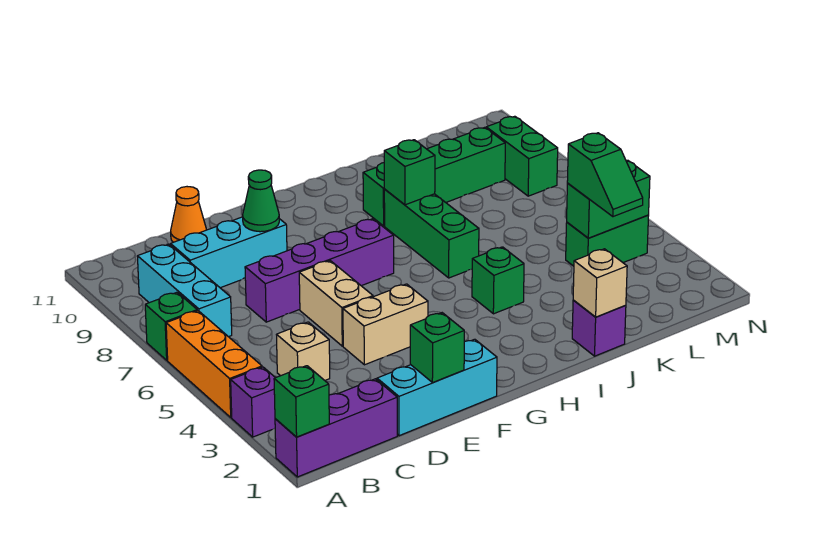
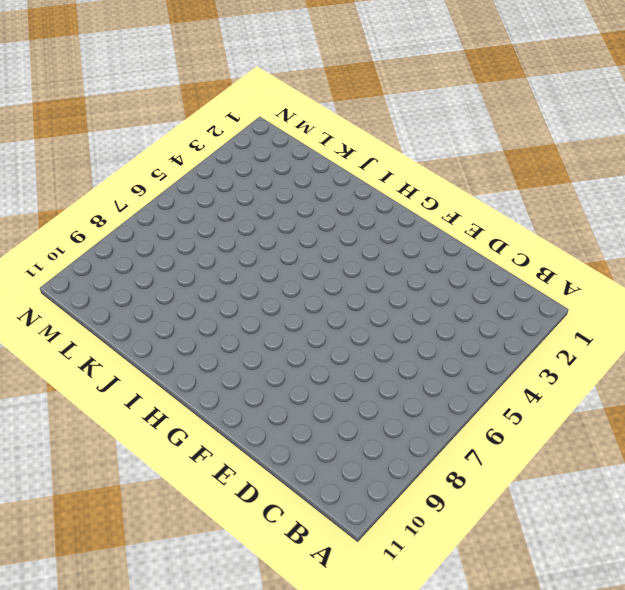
none -> purple 1x3 brick [275,379,397,477]
none -> purple 1x1 brick [231,367,275,437]
none -> orange 1x3 brick [166,311,262,417]

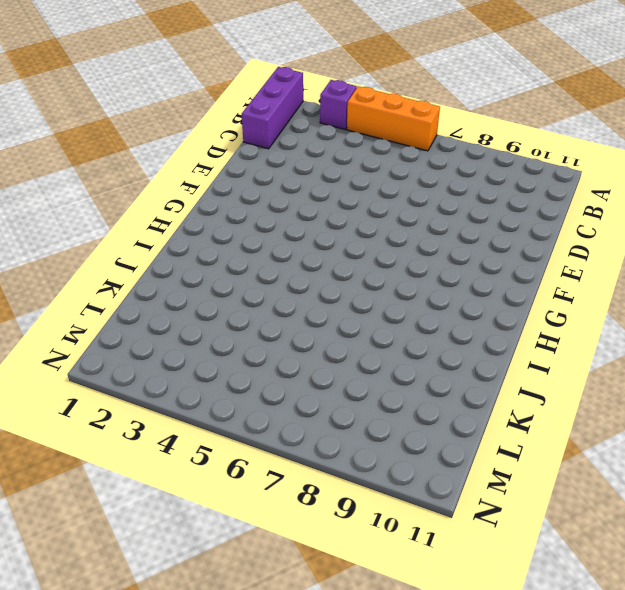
none -> green 1x1 brick [145,292,197,360]
none -> cyan 1x3 brick [137,244,232,337]
none -> tan 1x1 brick [277,322,330,380]

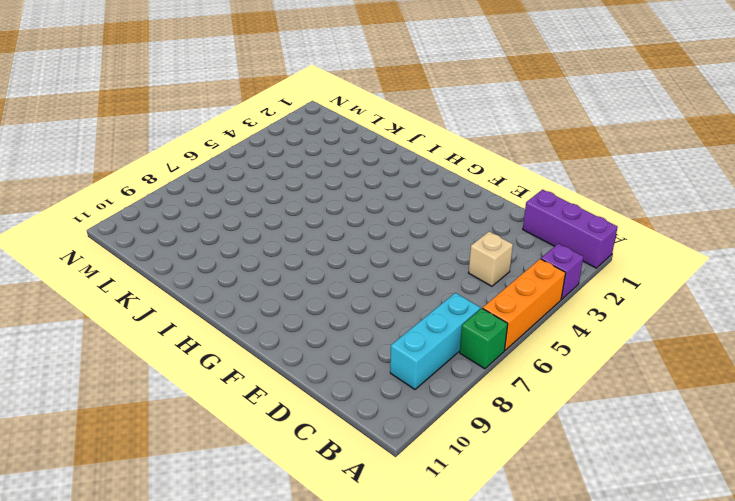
none -> cyan 1x3 brick [171,217,287,288]
none -> cyan 1x3 brick [377,339,497,436]
none -> purple 1x4 brick [245,219,394,322]

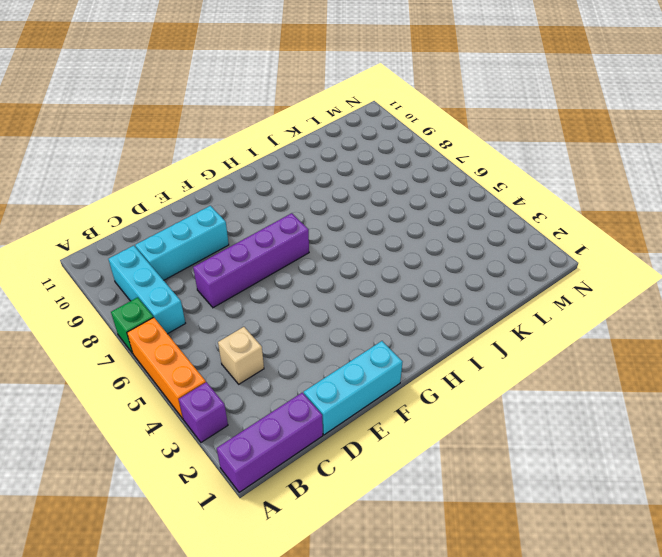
none -> orange 1x1 cone [171,187,206,242]
none -> tan 1x2 brick [343,284,428,365]
none -> tan 1x2 brick [299,261,373,346]

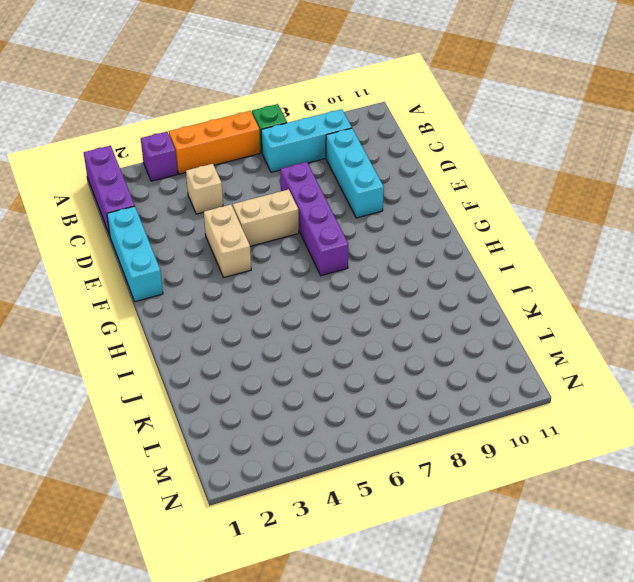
none -> orange 1x1 cone [171,187,206,242]
none -> green 1x1 brick [472,247,524,314]
none -> green 1x3 brick [384,189,479,278]

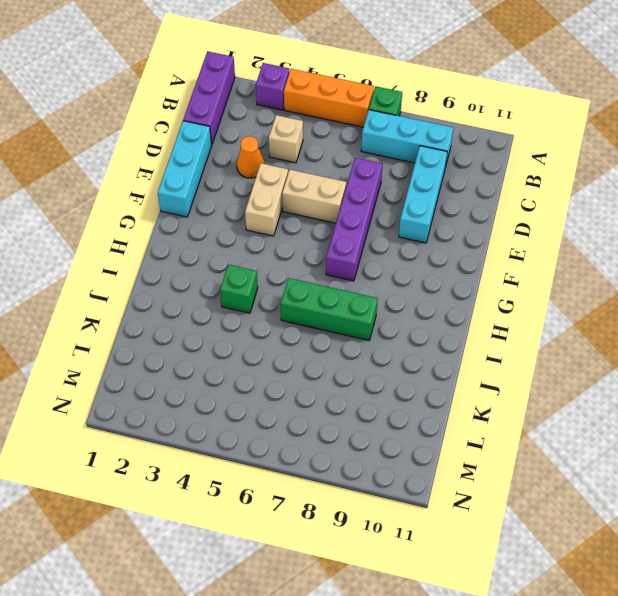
orange 1x1 cone [237,136,264,178] -> orange 1x1 cone moved to [171,187,206,242]
none -> green 1x4 brick [363,127,505,226]
none -> purple 1x1 brick [572,300,626,356]
none -> green 1x2 brick [566,215,649,266]

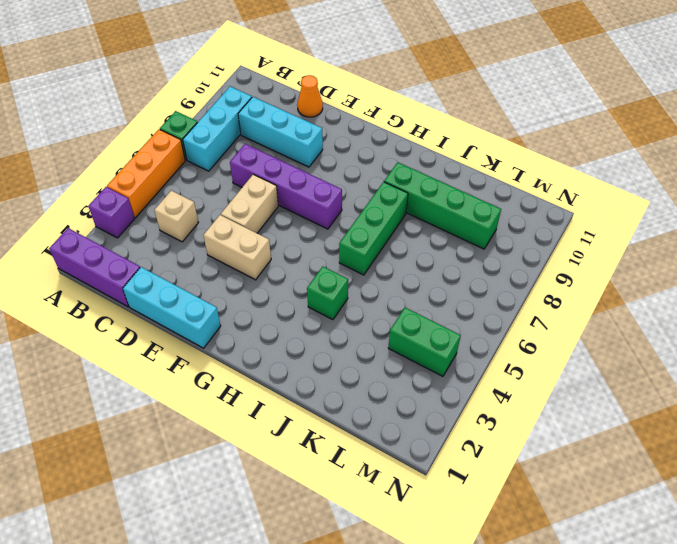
none -> purple 1x1 brick [572,300,626,356]
none -> green 1x2 brick [486,116,558,196]
none -> green 1x1 brick [274,366,329,437]

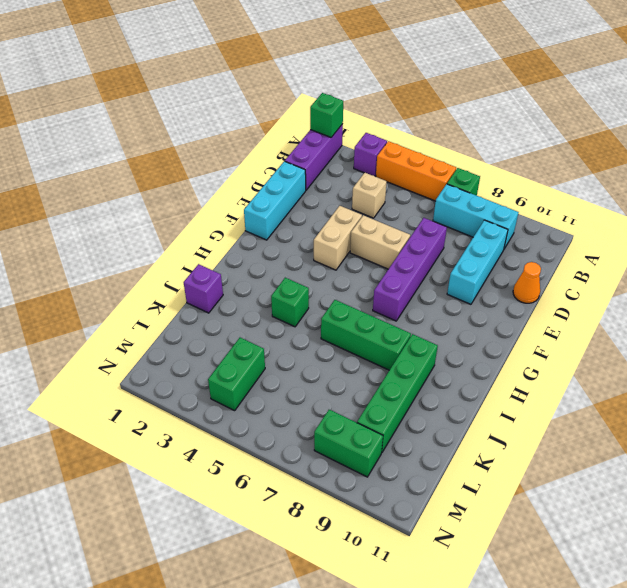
none -> green 1x1 brick [410,313,464,383]
none -> green 1x1 cone [243,170,279,232]
none -> green 1x1 brick [384,140,435,205]

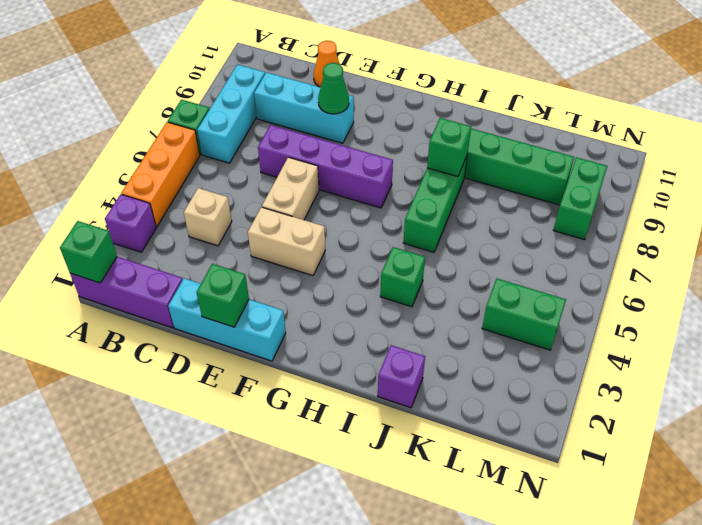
none -> tan 1x1 brick [573,249,627,317]
none -> green 1x2 brick [567,160,650,238]
none -> green 1x2 slope [567,133,643,217]

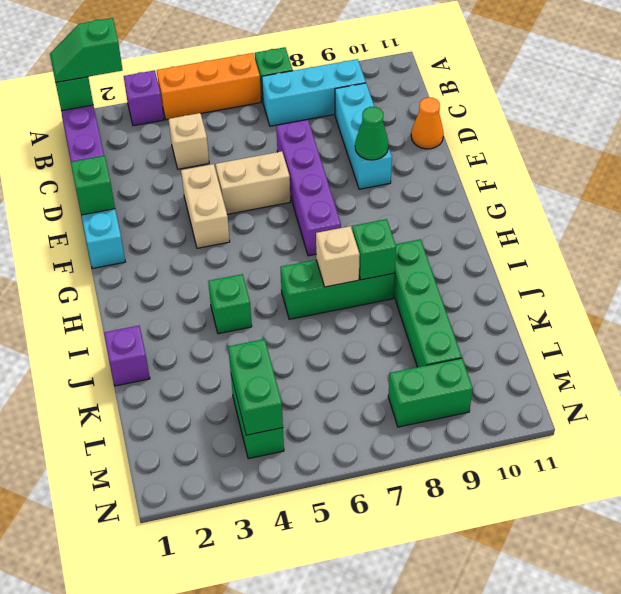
green 1x2 slope [50,18,123,82] -> green 1x2 slope moved to [567,133,643,217]
tan 1x1 brick [316,226,360,287] -> tan 1x1 brick moved to [573,249,627,317]

